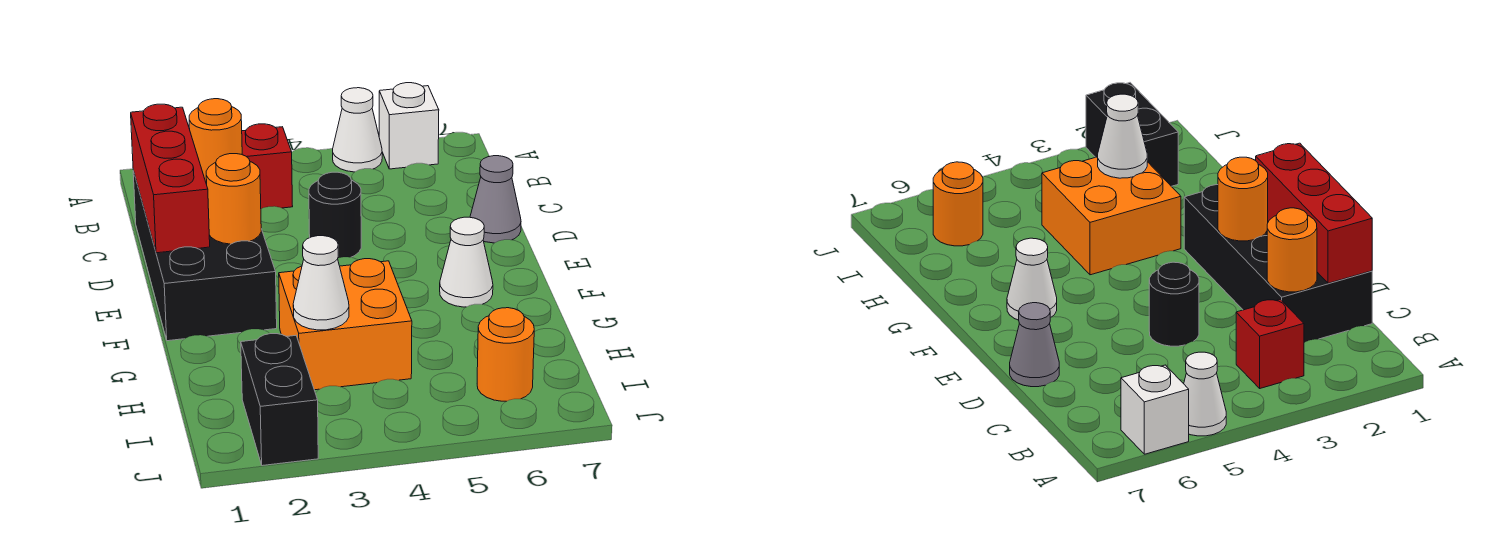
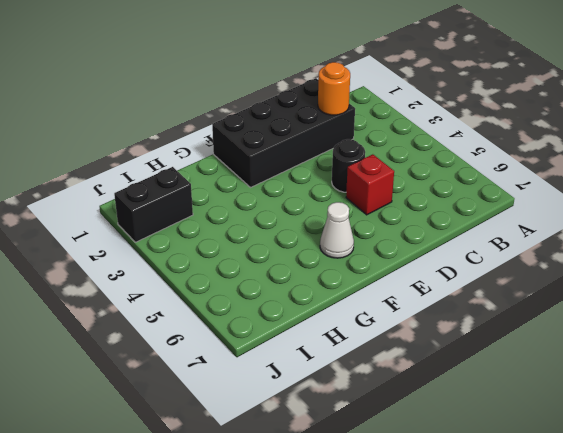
red 1x1 brick [346,154,394,215] -> red 1x1 brick moved to [242,124,293,209]
none -> white 1x1 cone [333,88,382,172]
none -> white 1x1 brick [379,83,439,169]
none -> grey 1x1 cone [470,156,521,243]

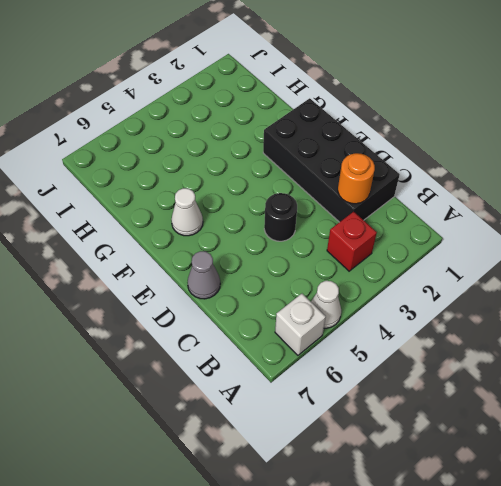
none -> orange 2x2 brick [279,259,412,390]
none -> black 1x2 brick [241,334,318,466]
none -> orange 1x1 round brick [477,308,534,401]

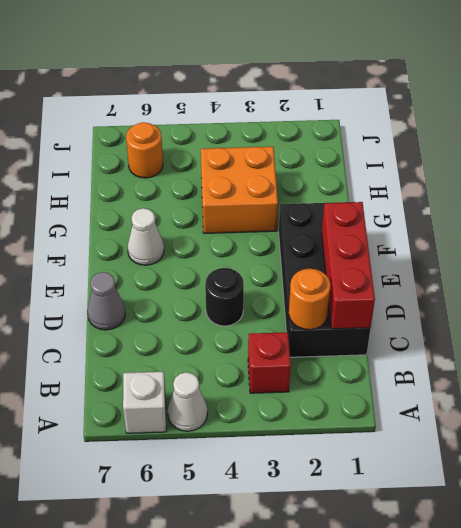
none -> black 1x2 brick [241,334,318,466]
none -> orange 1x1 round brick [206,154,261,244]
none -> white 1x1 cone [293,236,349,330]

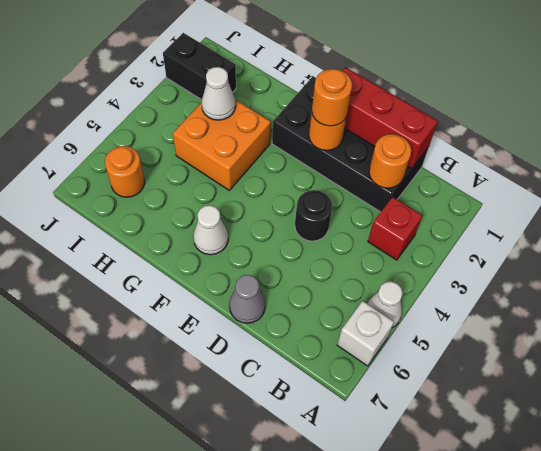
orange 1x1 round brick [312,69,352,126] -> none

